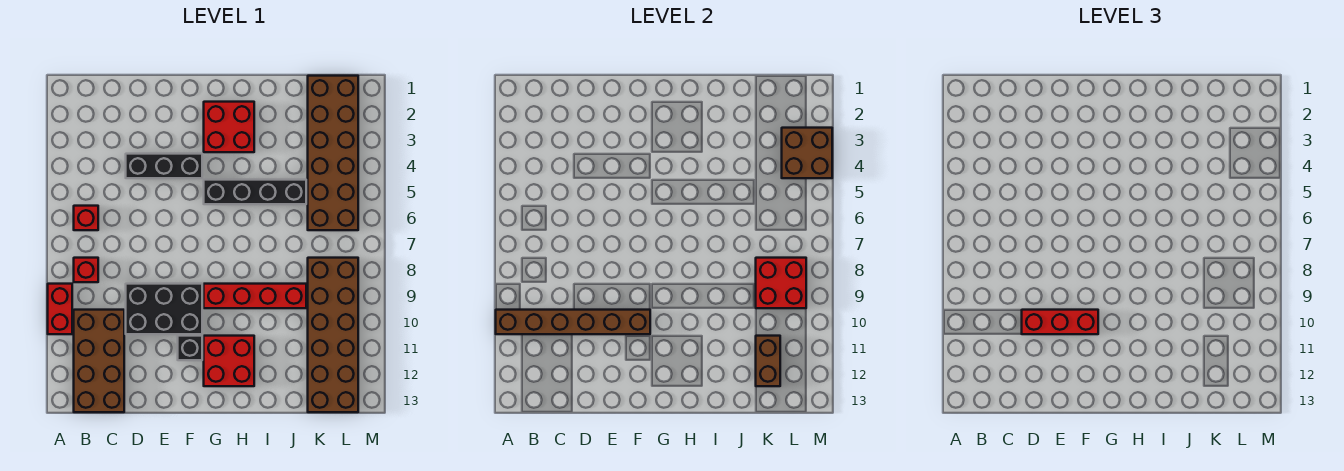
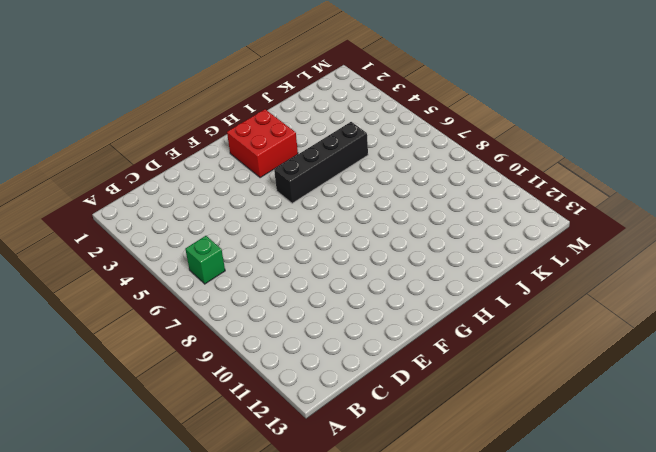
green 1x1 brick [185,236,225,284] -> red 1x1 brick [74,206,98,230]
none -> red 1x2 brick [48,284,72,334]
none -> red 1x1 brick [74,258,98,282]
none -> brown 2x4 brick [74,310,124,412]

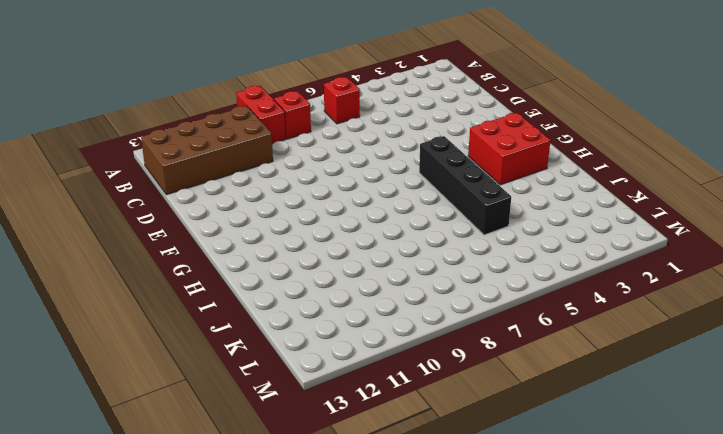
red 1x2 brick [236,86,286,144] -> red 1x2 brick turned to [48,284,72,334]
none -> black 1x3 brick [126,154,202,178]
none -> black 2x3 brick [126,284,202,334]
none -> black 1x1 brick [178,336,202,360]

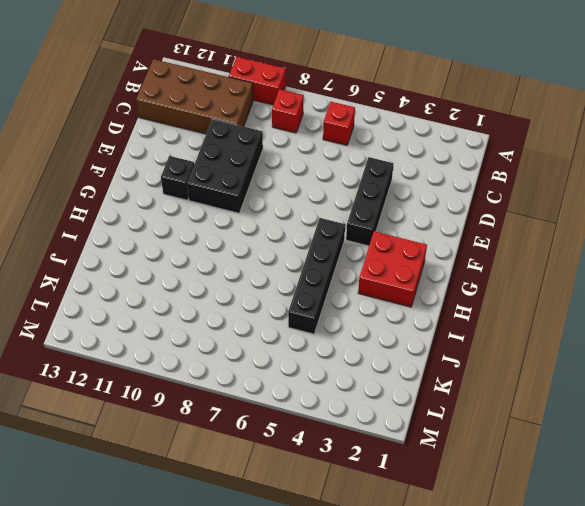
none -> red 1x4 brick [204,284,306,308]
none -> red 2x2 brick [204,336,254,386]
none -> brown 2x6 brick [308,76,358,230]

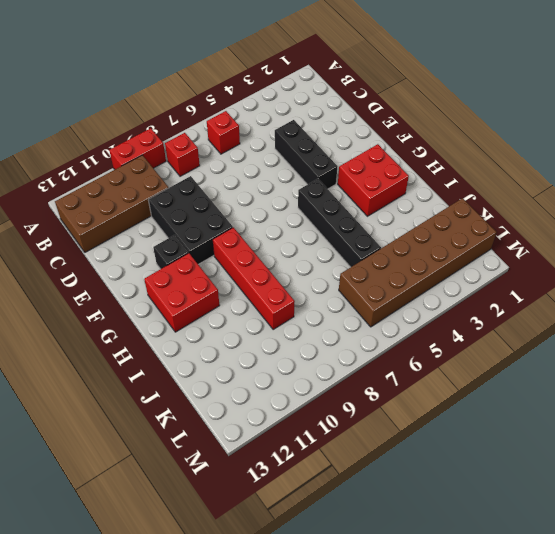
none -> brown 2x6 brick [308,258,358,412]
none -> brown 1x6 brick [496,310,650,334]
none -> red 2x2 brick [756,258,806,308]

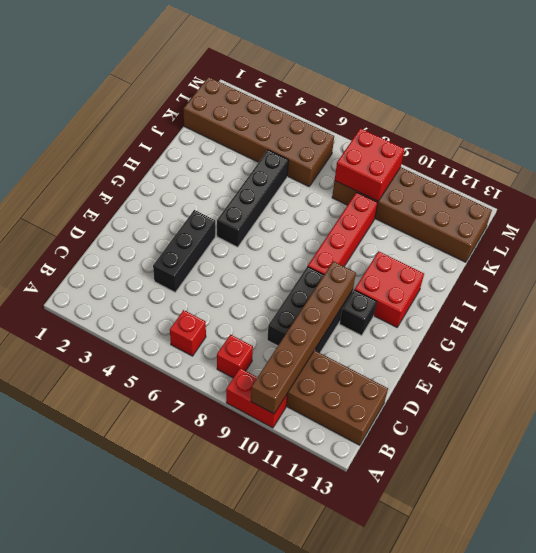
none -> red 2x2 brick [204,102,254,152]
none -> brown 1x2 brick [756,336,780,386]
none -> brown 2x2 brick [782,128,832,178]

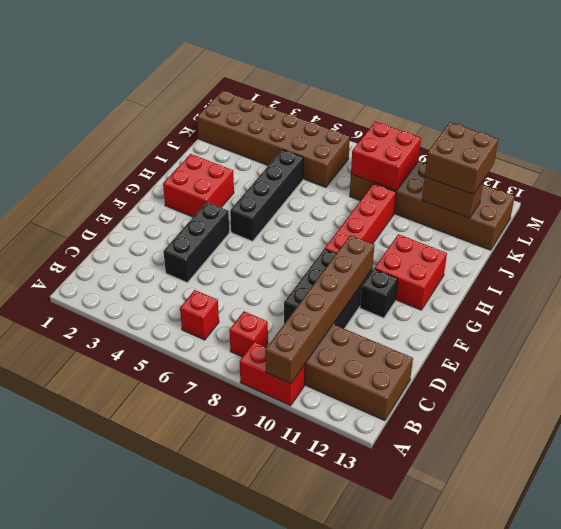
brown 2x2 brick [425,122,498,195] -> brown 2x2 brick moved to [782,128,832,178]
none -> red 1x3 brick [1022,310,1098,334]

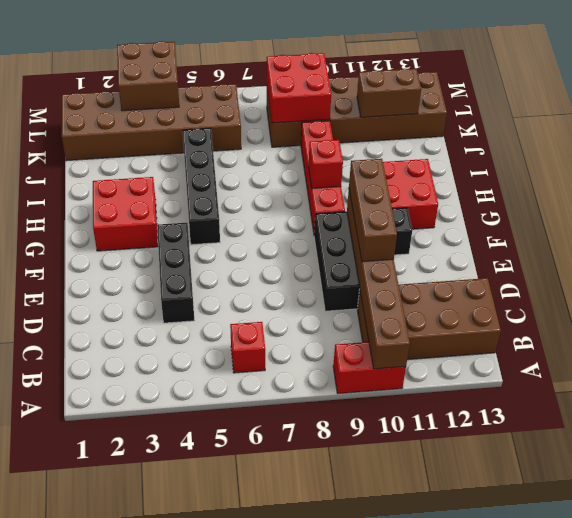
brown 1x3 brick [349,159,397,262] -> red 1x3 brick [1022,310,1098,334]
red 1x1 brick [308,140,343,189] -> red 1x1 brick moved to [74,258,98,282]

